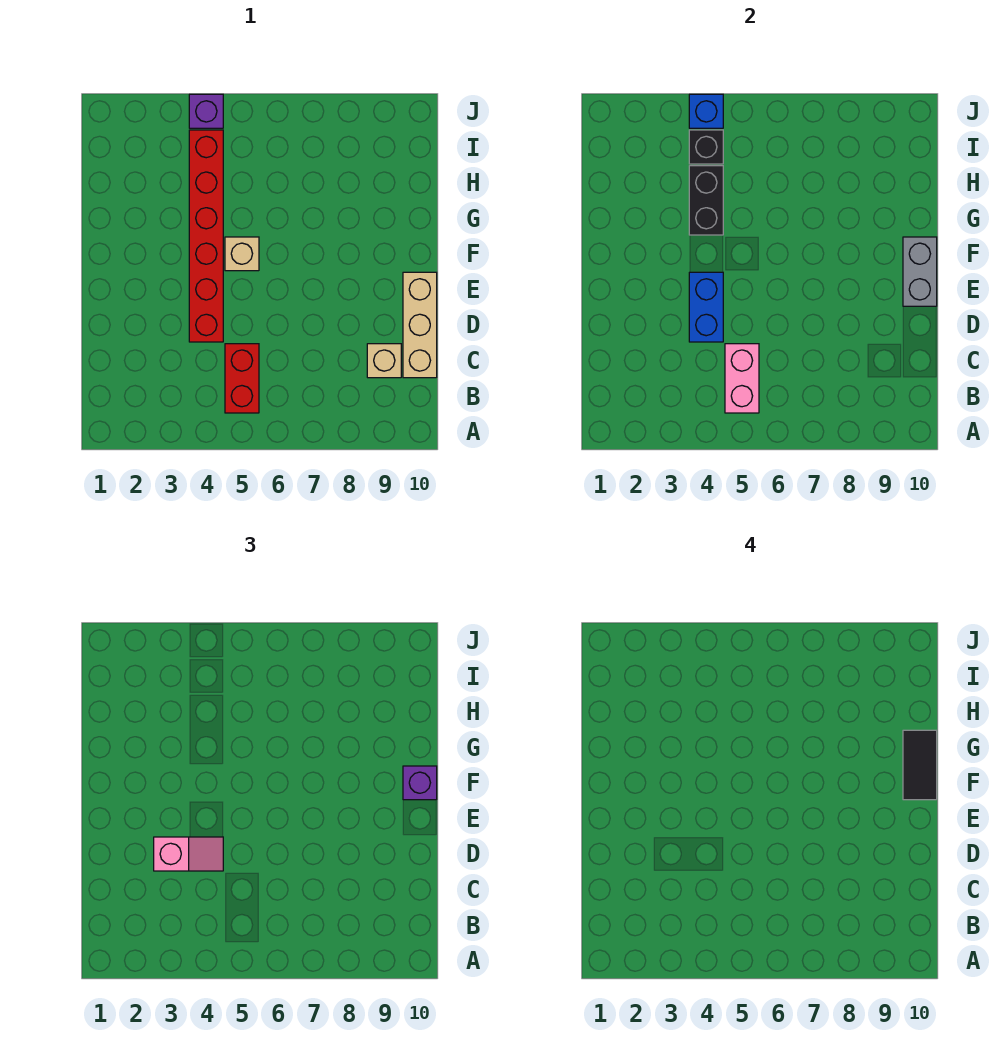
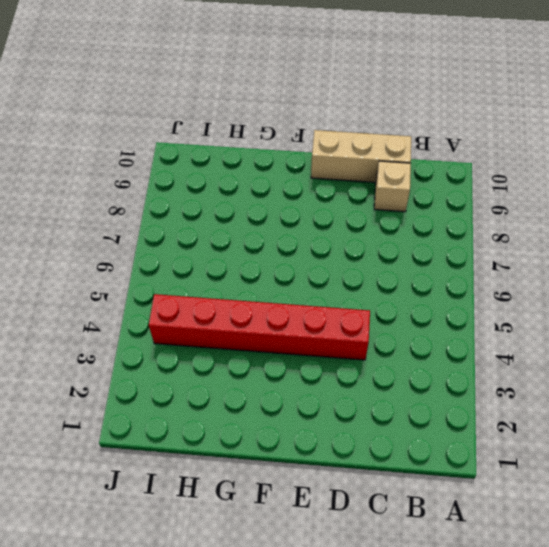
none -> red 1x2 brick [225,344,259,413]
none -> tan 1x1 brick [225,237,259,271]
none -> purple 1x1 brick [189,94,223,128]

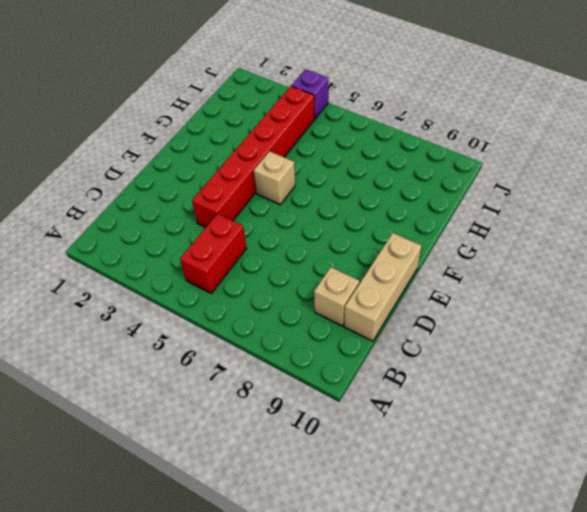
none -> pink 1x2 brick [725,344,759,413]
none -> blue 1x2 brick [689,272,723,342]
none -> grey 1x2 brick [903,237,937,306]

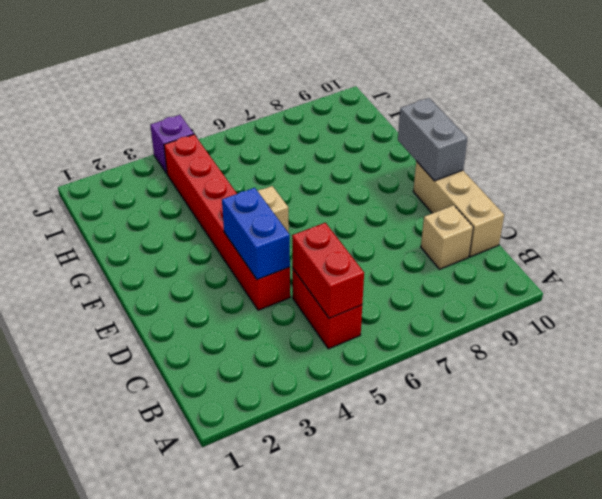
red 1x2 brick [292,223,364,318] -> pink 1x2 brick [725,344,759,413]
none -> black 1x2 brick [689,166,723,235]
none -> black 1x1 brick [689,130,723,164]
none -> blue 1x1 brick [689,94,723,128]

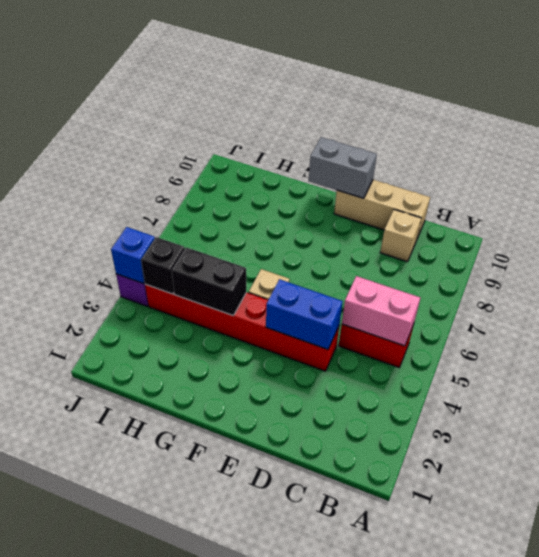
none -> pink 1x2 slope [154,837,223,871]
none -> purple 1x1 brick [403,766,437,800]
none -> black 1x2 tile [903,730,937,800]

